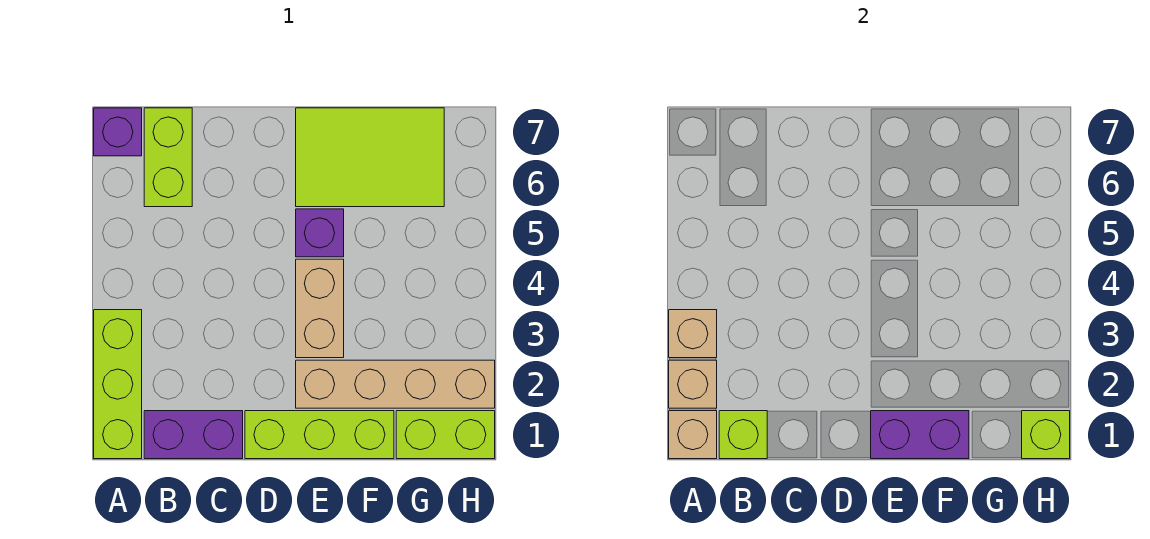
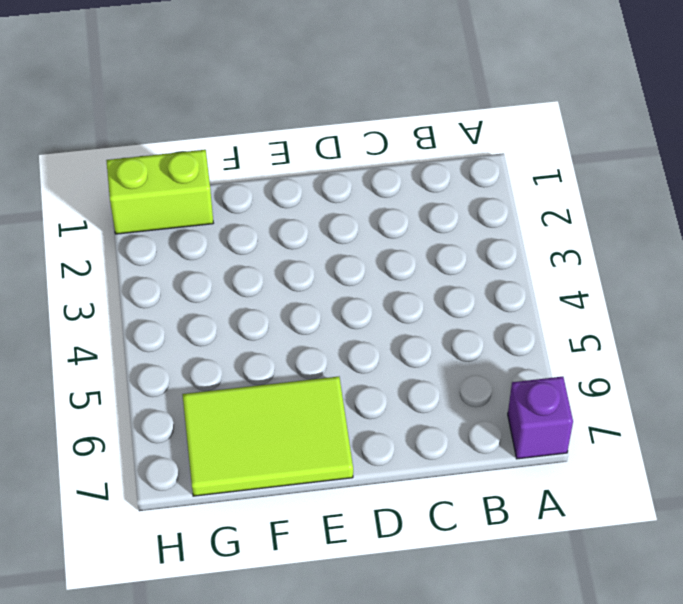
none -> lime 1x3 brick [94,310,142,459]
none -> purple 1x2 brick [144,411,243,459]
none -> lime 1x2 brick [144,108,192,207]

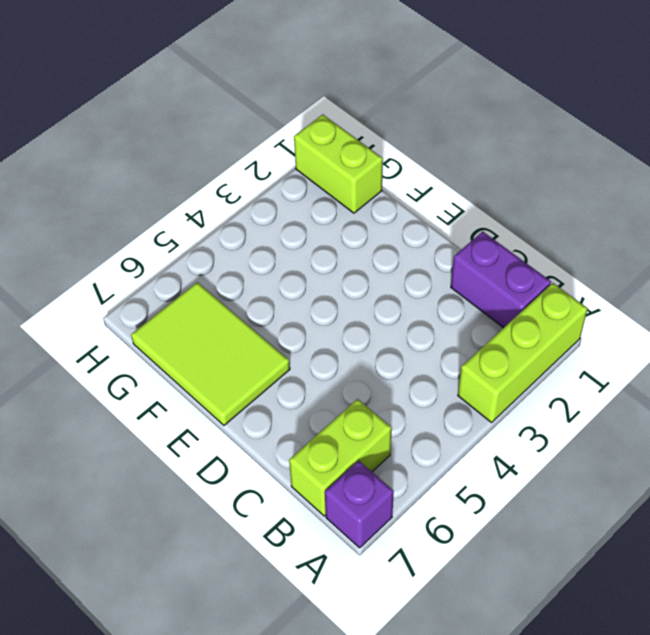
none -> lime 1x3 brick [245,411,394,459]
none -> tan 1x4 brick [296,360,495,408]
none -> tan 1x2 brick [296,259,344,358]

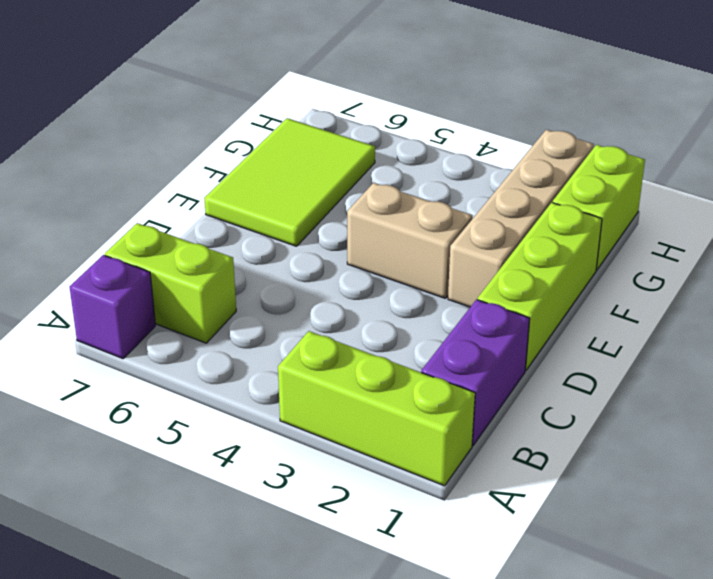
none -> purple 1x1 brick [296,209,344,257]
none -> tan 1x1 brick [669,411,717,459]
none -> tan 1x1 brick [669,360,717,408]

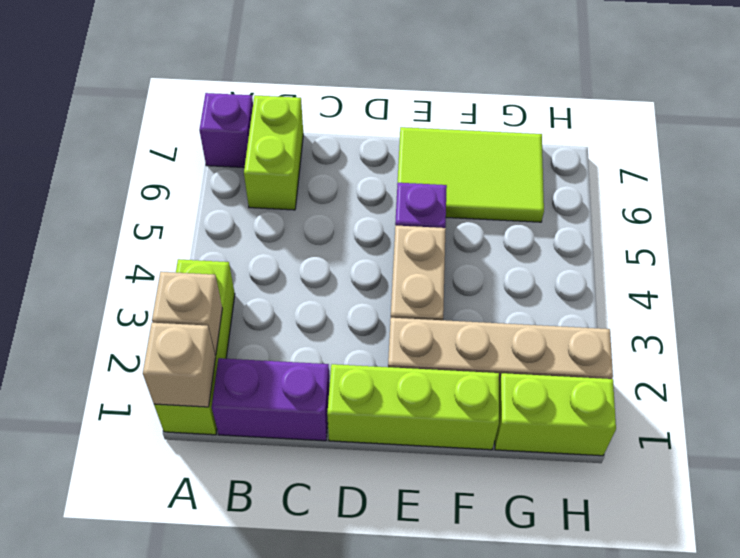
none -> tan 1x1 brick [669,310,717,358]
none -> lime 1x1 brick [719,411,767,459]
none -> purple 1x2 brick [871,411,969,459]

